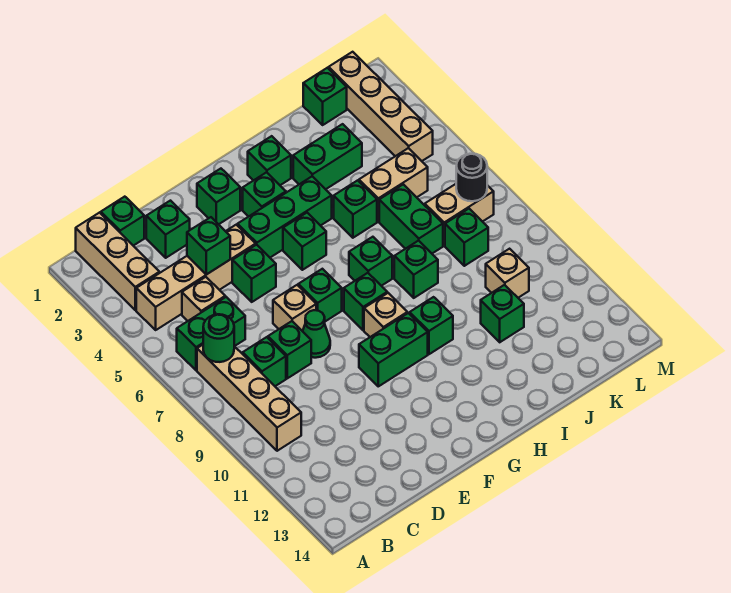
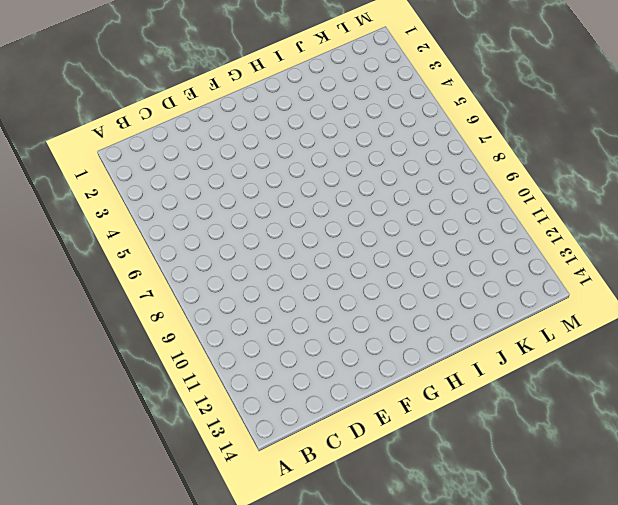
none -> tan 1x3 brick [76,213,159,310]
none -> tan 1x4 brick [136,225,256,330]
none -> green 1x2 brick [177,297,245,370]
none -> tan 1x4 brick [197,345,301,451]

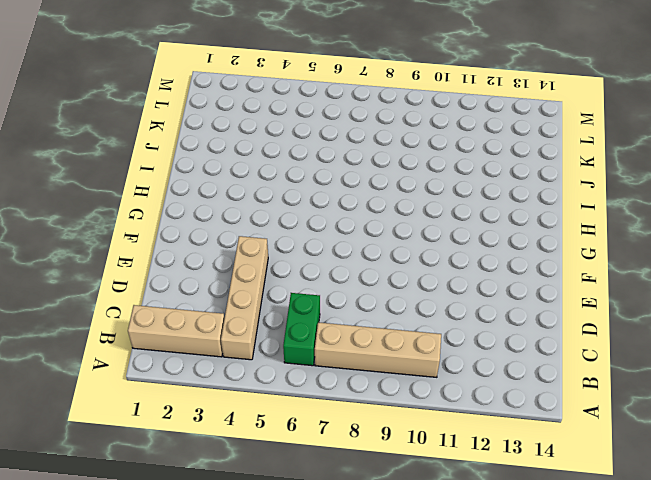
none -> green 1x1 brick [101,197,144,246]
none -> tan 1x1 brick [182,277,225,321]
none -> green 1x1 brick [243,337,286,386]
none -> green 1x1 brick [146,201,190,258]

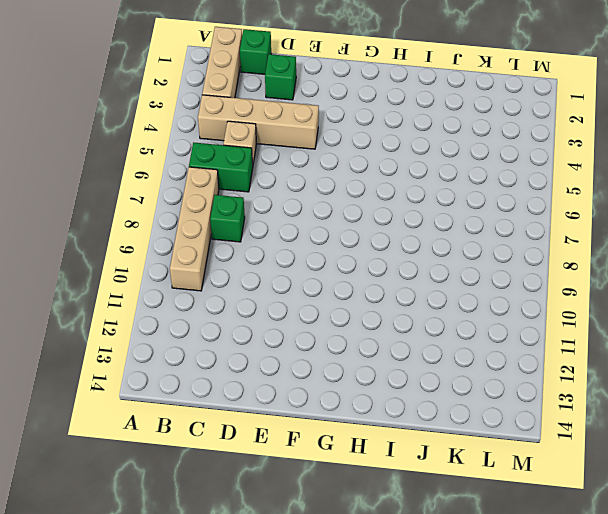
none -> green 1x1 brick [268,321,311,378]
none -> green 1x1 brick [232,245,276,302]
none -> tan 1x1 brick [273,285,316,331]
none -> green 1x1 cone [303,310,330,358]

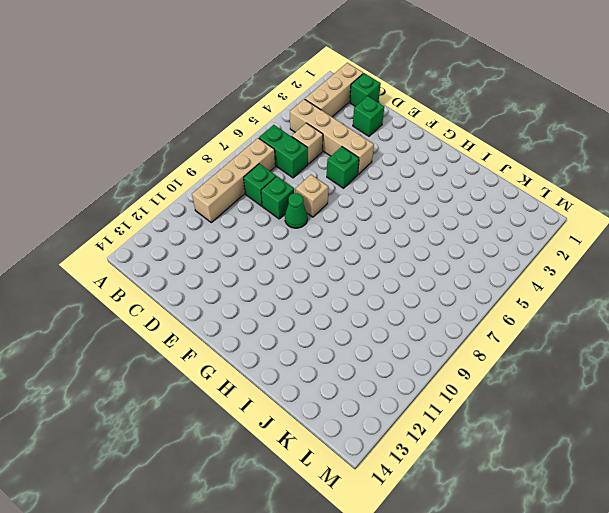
none -> green 1x1 brick [197,169,240,224]
none -> green 1x3 brick [238,176,332,257]
none -> green 1x1 brick [298,269,342,322]
none -> green 1x2 brick [359,313,428,386]

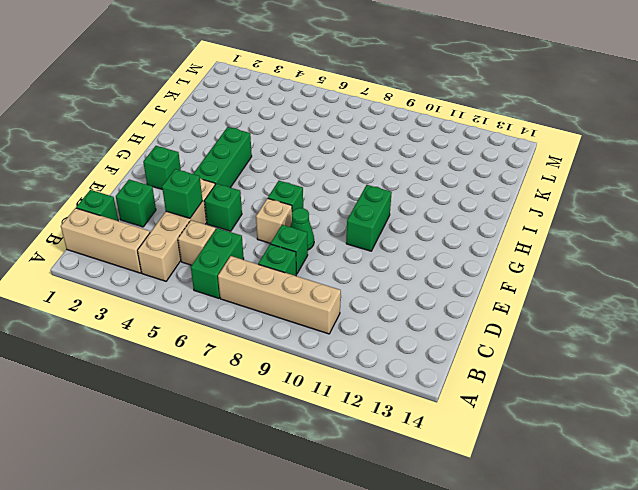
none -> green 1x1 brick [243,172,286,217]
none -> green 1x1 brick [283,213,326,270]
none -> green 1x1 brick [344,273,387,330]
none -> tan 1x1 brick [364,293,407,337]

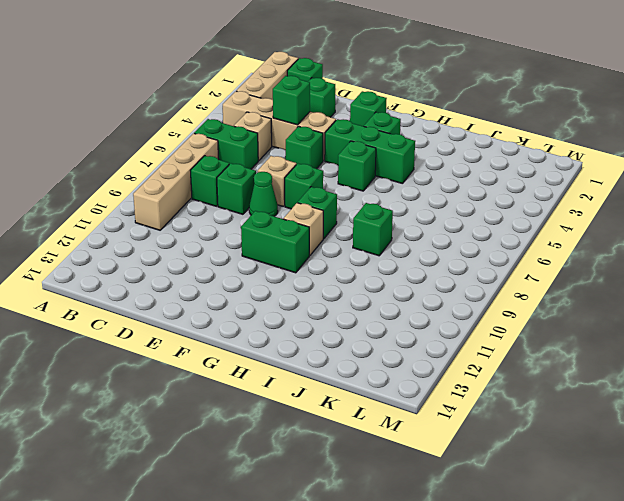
none -> green 1x1 brick [248,136,291,185]
none -> green 1x1 brick [349,237,392,286]
none -> green 1x1 brick [410,297,453,354]
none -> green 1x2 brick [293,124,362,189]

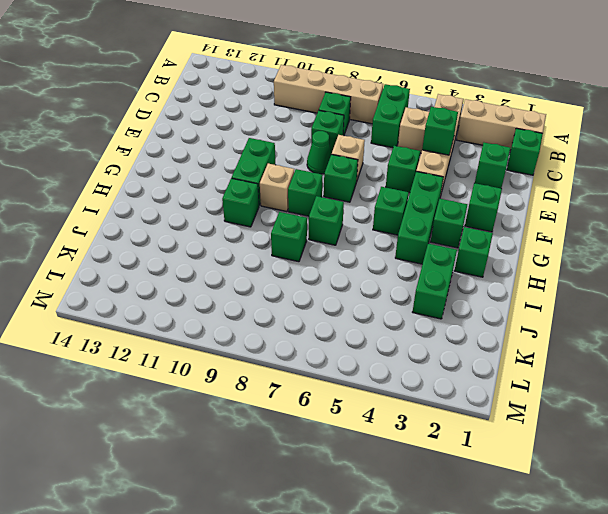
none -> green 1x1 brick [334,180,377,238]
none -> tan 1x2 brick [359,148,428,222]
none -> green 1x2 brick [379,184,443,253]
none -> green 1x1 brick [481,285,524,342]

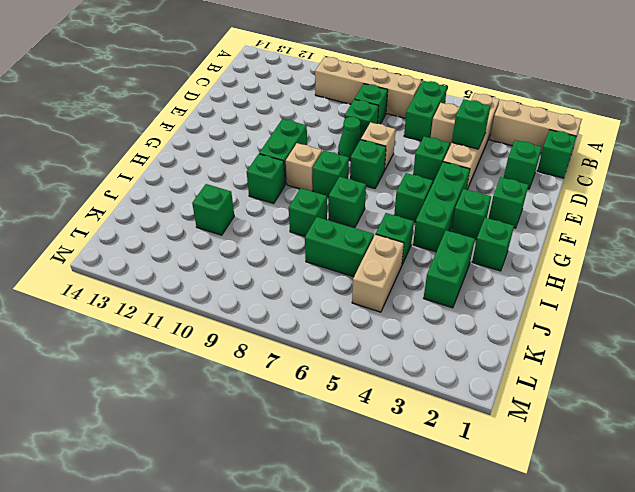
none -> green 1x1 brick [303,68,347,125]
none -> tan 1x2 brick [425,184,494,246]
none -> green 1x1 brick [445,209,488,266]
none -> tan 1x1 brick [486,249,529,298]

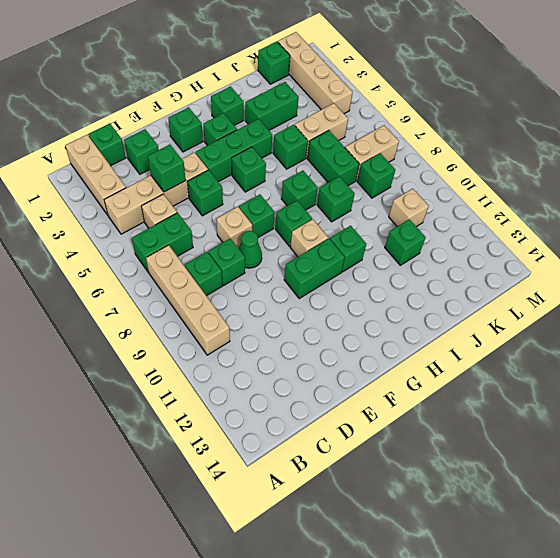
none -> green 1x1 round brick [203,314,234,362]
none -> black 1x1 round brick [456,154,487,201]

